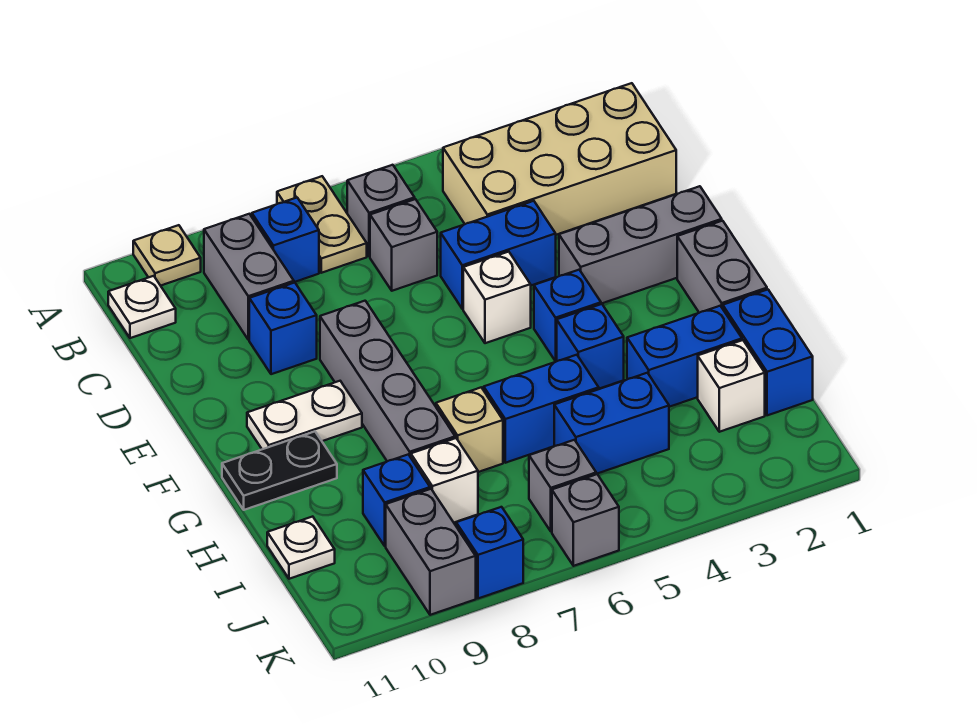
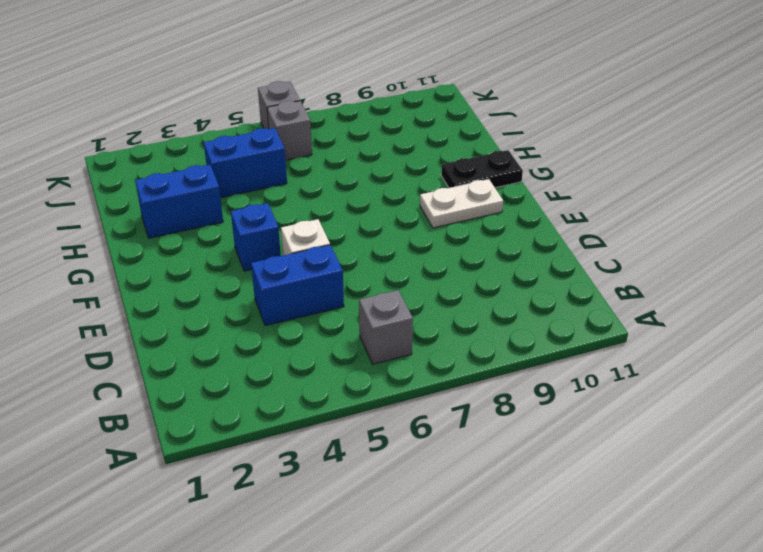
none -> tan 1x2 plate [277,176,367,273]
none -> tan 1x1 plate [133,225,201,286]
none -> tan 2x4 brick [443,83,676,235]
none -> blue 1x1 brick [252,198,319,282]

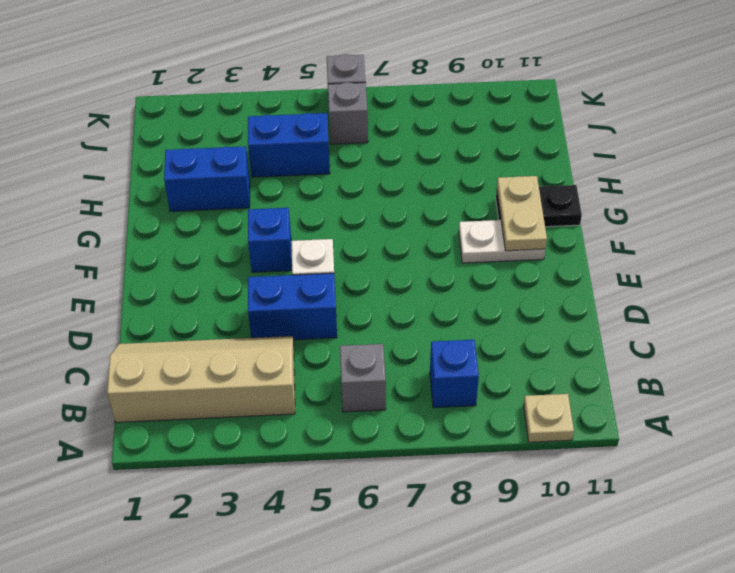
tan 2x4 slope [107,336,295,422] -> tan 2x4 brick [443,83,676,235]
tan 1x2 plate [497,176,547,251] -> tan 1x2 plate moved to [277,176,367,273]
none -> grey 1x2 brick [204,214,294,340]
none -> white 1x1 plate [108,276,176,338]
none -> grey 1x1 brick [370,199,437,291]
none -> blue 1x1 brick [249,283,317,374]

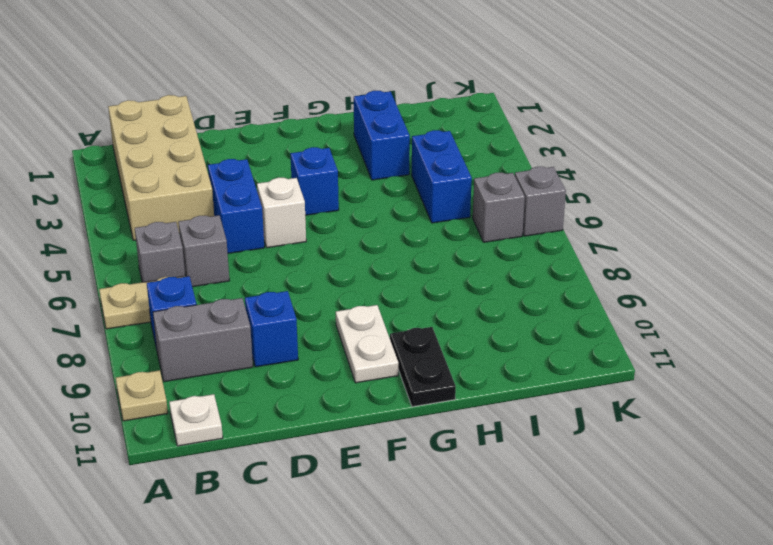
none -> grey 1x3 brick [559,186,722,304]
none -> grey 1x4 brick [320,301,455,461]
none -> grey 1x2 brick [677,221,767,313]
none -> blue 1x1 brick [557,304,624,389]

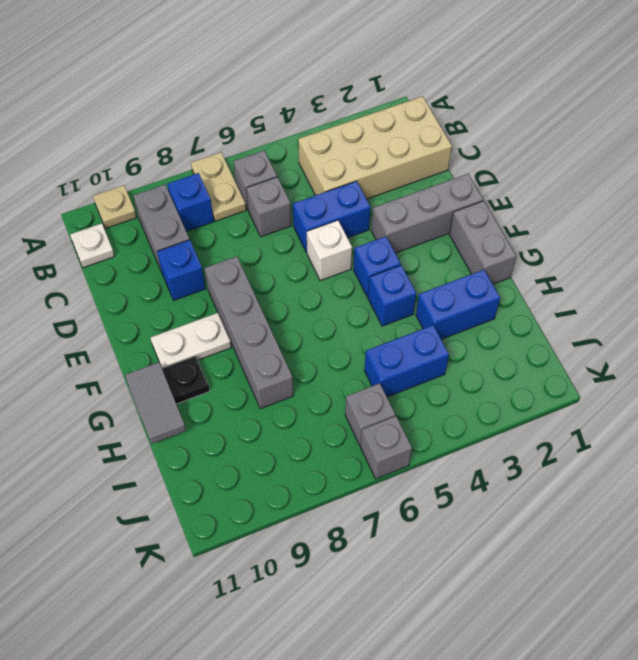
grey 1x2 tile [125,362,186,444] -> none
none -> blue 1x2 brick [723,290,813,415]
none -> blue 1x2 brick [484,355,599,463]
none -> tan 1x1 brick [436,388,503,472]
none -> white 1x1 brick [698,340,765,432]

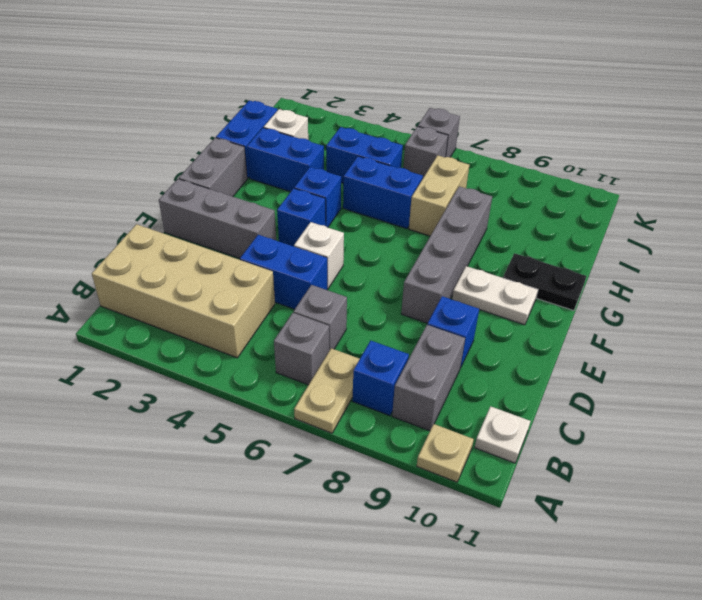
tan 1x2 brick [409,155,469,236] -> tan 1x1 brick [436,388,503,472]
none -> white 1x1 brick [411,438,478,522]
none -> blue 1x1 brick [363,454,430,546]
none -> white 1x1 plate [267,517,335,579]
none -> grey 1x2 brick [386,489,476,615]

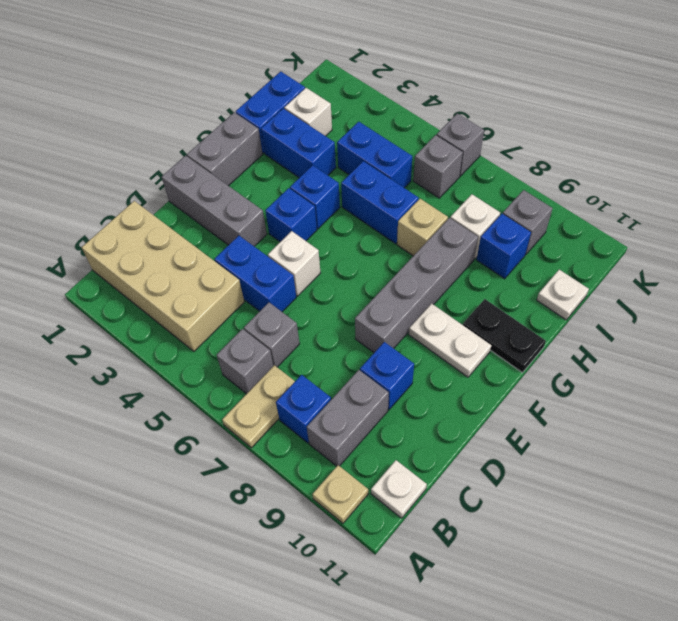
grey 1x1 brick [503,190,553,255] -> grey 1x2 brick [386,489,476,615]
none -> blue 1x1 brick [456,507,523,598]

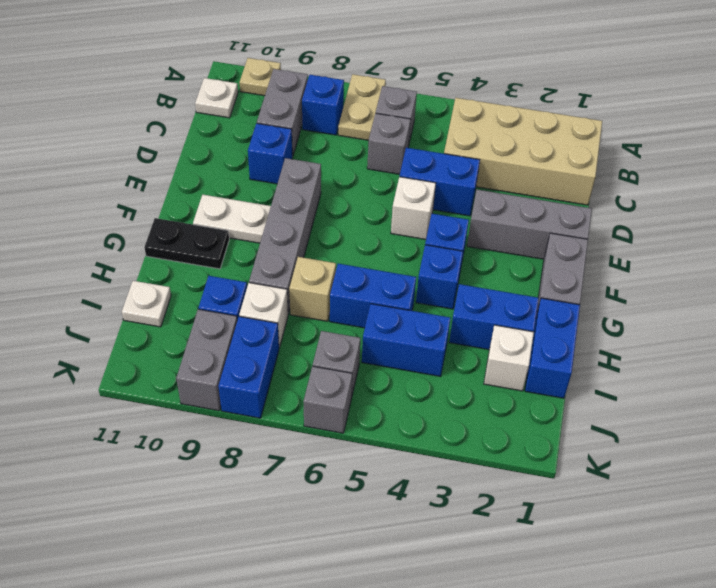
blue 1x2 brick [218,316,279,418] -> blue 1x1 brick [456,507,523,598]

